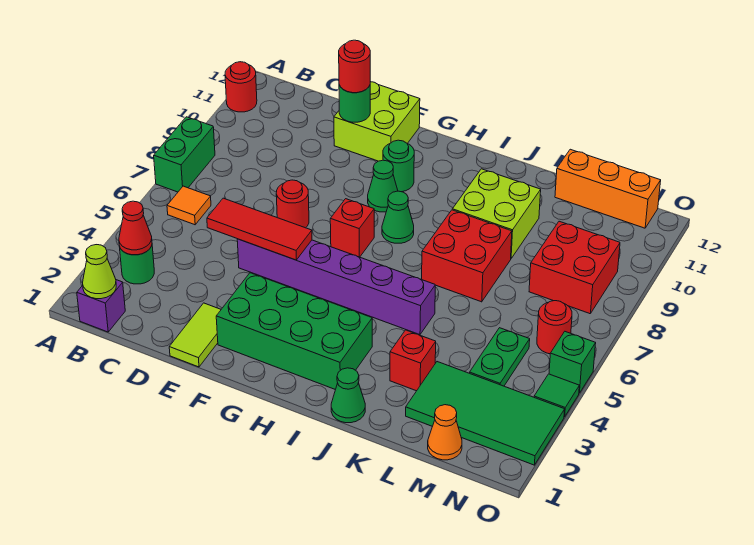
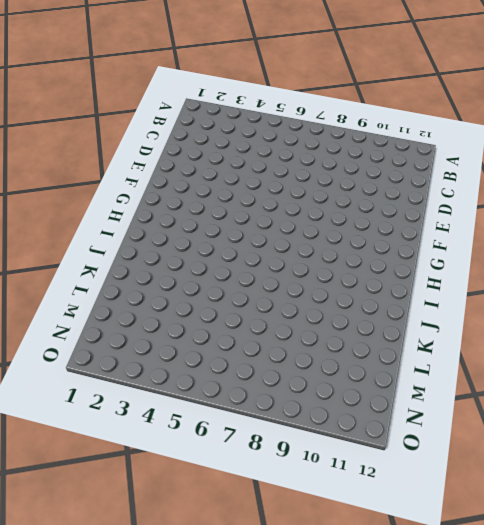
none -> green 1x2 brick [154,117,215,192]
none -> red 1x1 round brick [225,62,257,112]
none -> purple 1x1 brick [77,280,125,332]
none -> green 1x1 round brick [119,246,154,284]

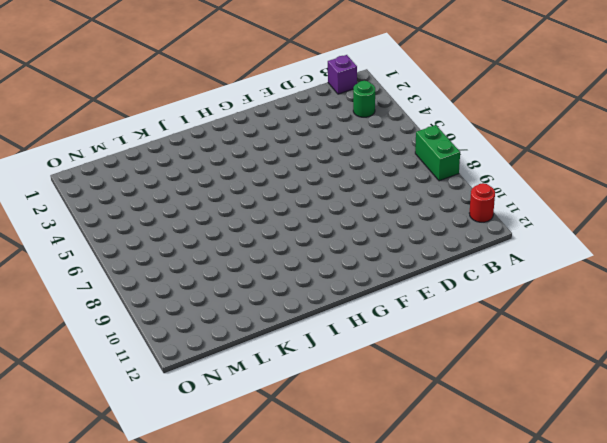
none -> orange 1x1 tile [167,186,211,225]
none -> lime 1x2 tile [169,303,221,367]
none -> purple 1x6 brick [237,239,435,335]
none -> red 1x1 round brick [276,180,309,228]

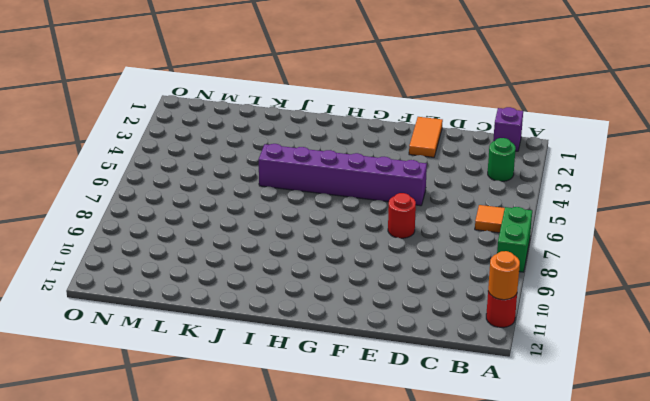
orange 1x1 round brick [488,251,520,300] -> none
orange 1x2 tile [409,117,443,157] -> lime 1x2 tile [169,303,221,367]
none -> lime 2x2 brick [334,82,420,161]
none -> green 2x4 brick [216,273,372,390]
none -> red 1x1 brick [330,199,374,257]
none -> green 1x1 cone [368,160,398,212]

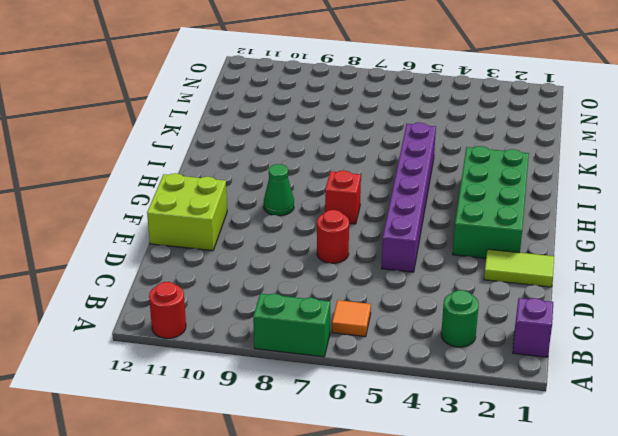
none -> green 1x1 round brick [383,140,414,192]
none -> green 1x1 cone [382,191,414,243]
none -> green 1x1 cone [331,368,365,423]
none -> red 2x2 brick [422,210,512,302]

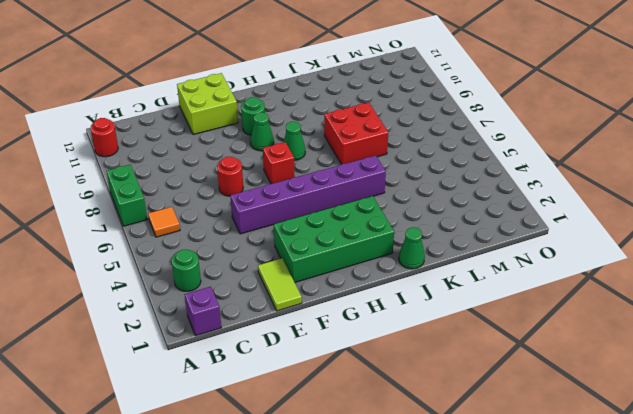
none -> lime 2x2 brick [452,169,541,258]
none -> red 1x1 brick [390,330,436,391]
none -> green 2x4 tile [406,362,565,465]
none -> orange 1x3 brick [555,149,661,228]

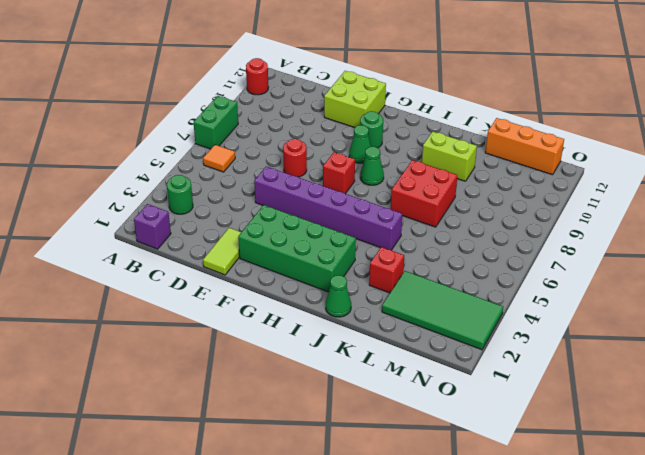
lime 1x2 brick [422,132,477,181] -> lime 2x2 brick [452,169,541,258]
none -> orange 1x1 cone [428,405,462,460]
none -> green 1x2 plate [470,328,530,386]
none -> red 2x2 brick [529,221,620,314]
none -> red 1x1 round brick [537,301,572,354]

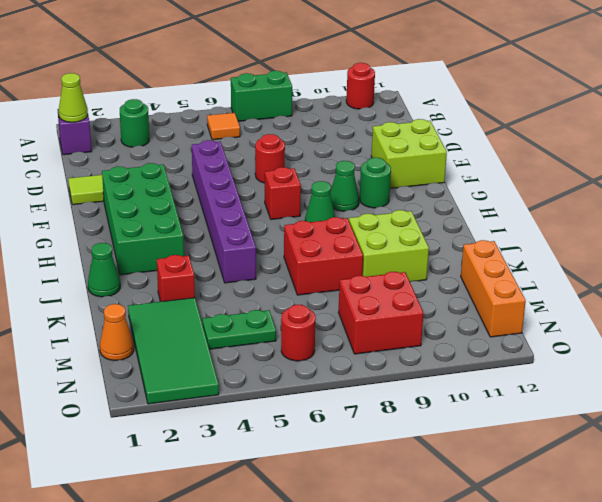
none -> green 1x1 tile [534,374,579,417]
none -> green 1x1 brick [549,332,596,393]
none -> red 1x1 cone [119,201,152,255]
none -> red 1x3 tile [207,198,312,260]

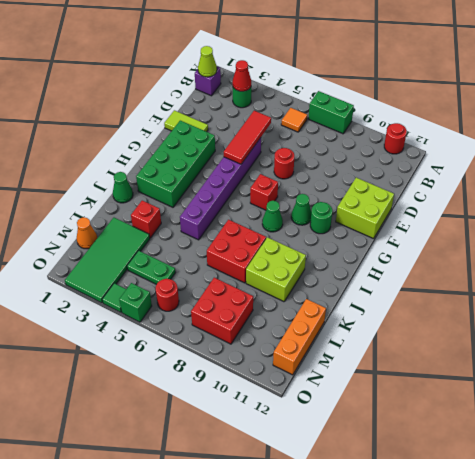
none -> green 1x1 round brick [339,85,370,122]
none -> red 1x1 round brick [339,40,370,93]

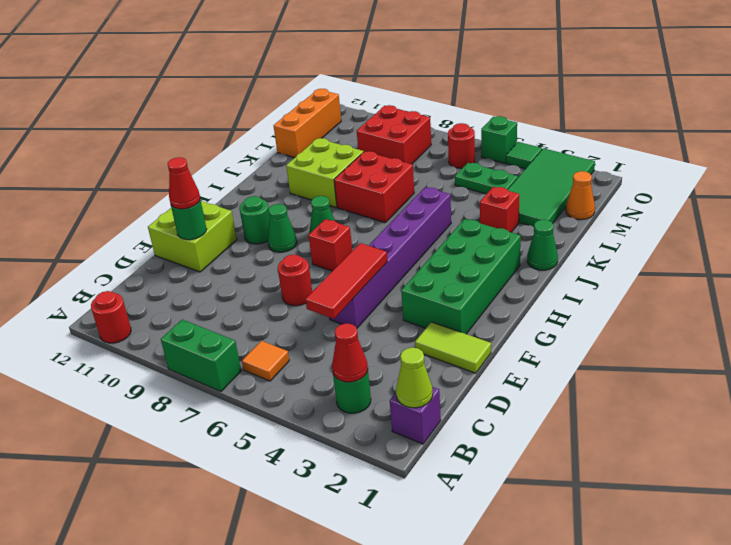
red 1x1 cone [168,157,200,209] -> red 1x1 round brick [339,40,370,93]

